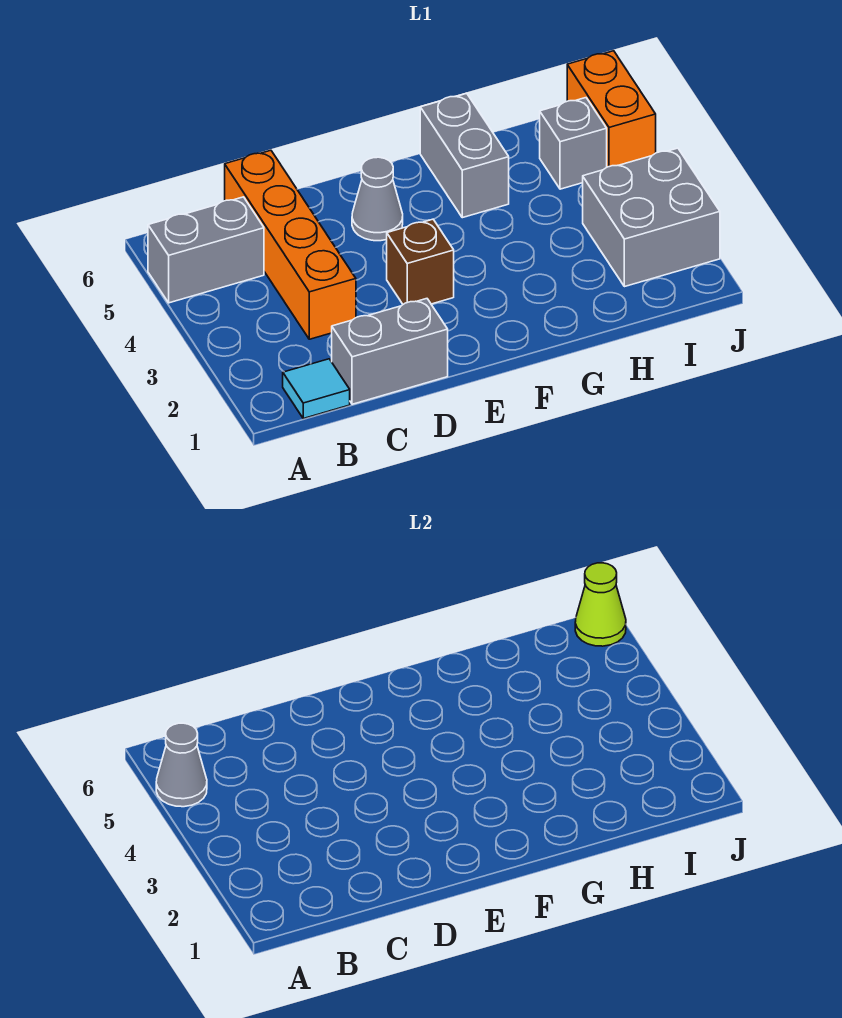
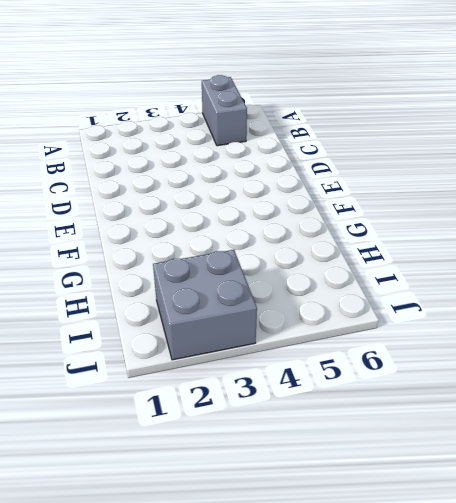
none -> cyan 1x1 tile [283,359,350,418]
none -> grey 1x2 brick [332,299,448,404]
none -> orange 1x4 brick [225,150,356,339]

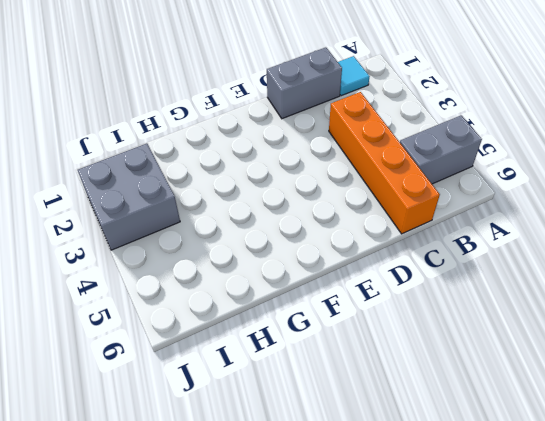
none -> brown 1x1 brick [387,219,454,304]
none -> grey 1x1 cone [352,157,403,241]
none -> grey 1x2 brick [420,93,509,218]

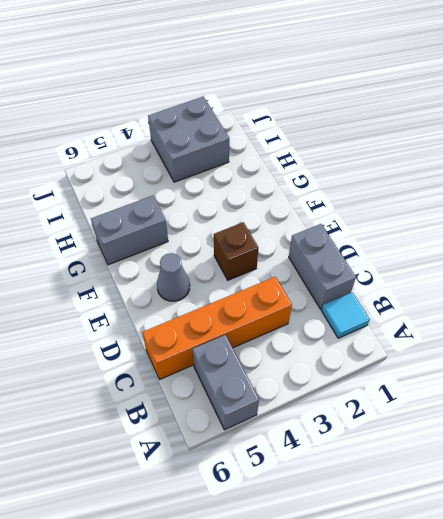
none -> grey 1x1 brick [540,98,607,189]
none -> orange 1x2 brick [567,51,656,167]
none -> grey 1x1 cone [156,723,207,807]

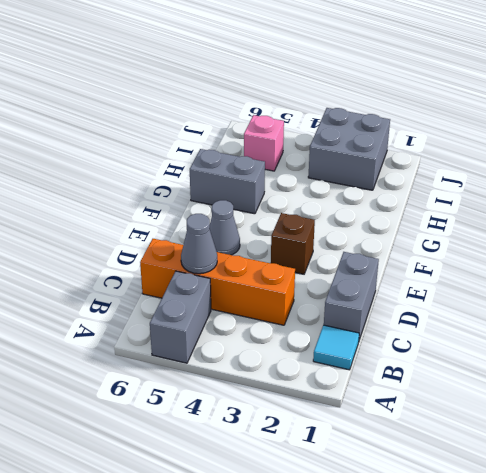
grey 1x1 cone [181,214,217,274] -> grey 1x1 cone moved to [156,723,207,807]
pink 1x1 brick [244,115,284,171] -> grey 1x1 brick [540,98,607,189]
none -> orange 1x2 brick [567,51,656,167]
none -> lime 1x1 cone [575,563,626,646]

